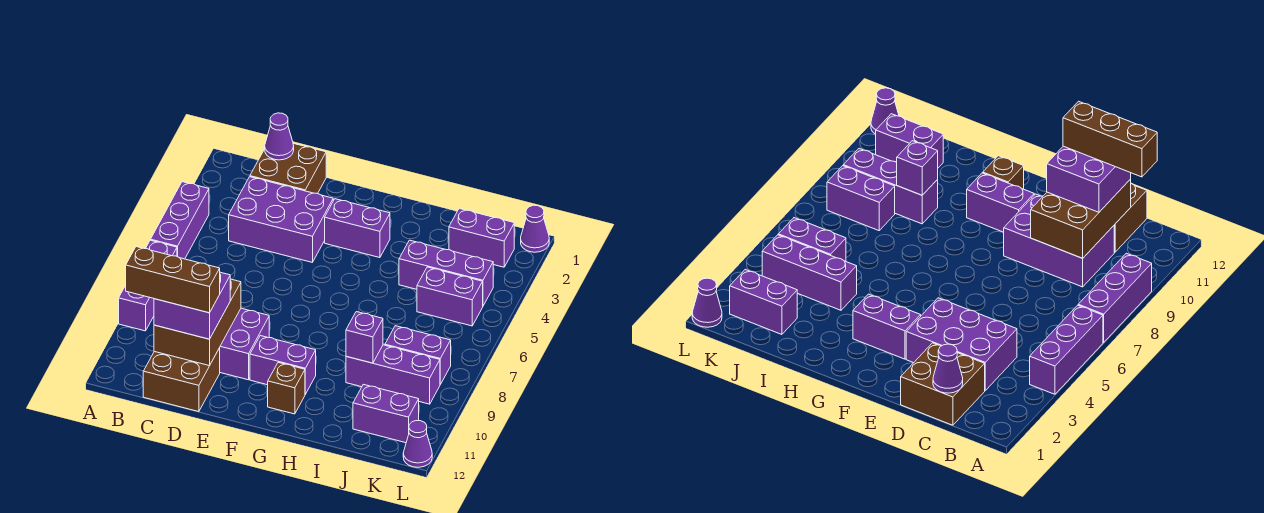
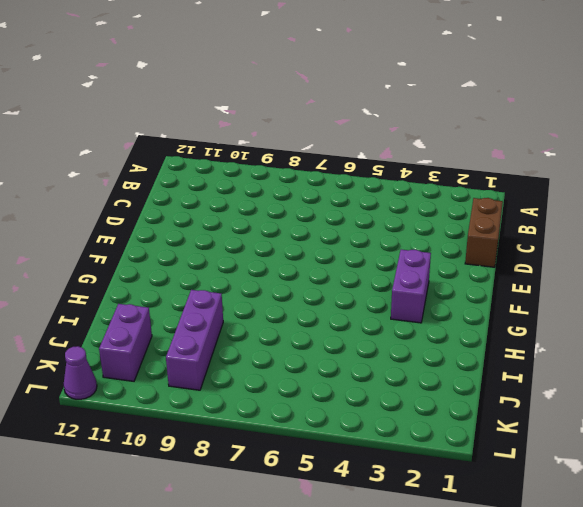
brown 1x2 brick [465,198,503,267] -> brown 2x2 brick [250,143,326,194]
none -> purple 1x3 brick [151,182,209,259]
none -> purple 1x3 brick [119,240,177,331]
none -> purple 2x3 brick [229,177,333,262]

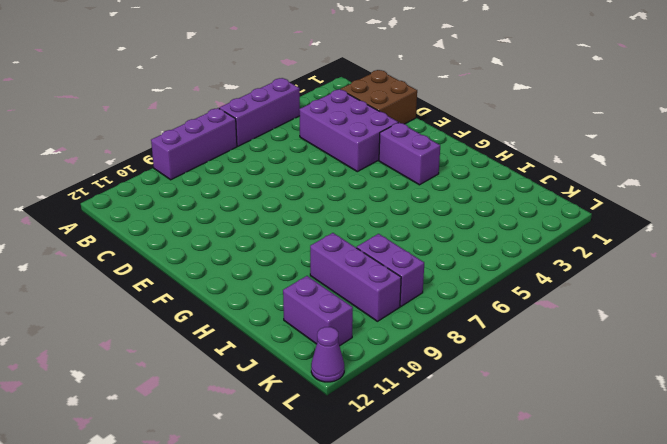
none -> purple 2x3 brick [220,308,269,380]
none -> brown 2x2 brick [143,348,220,412]
none -> purple 1x2 brick [250,336,316,394]

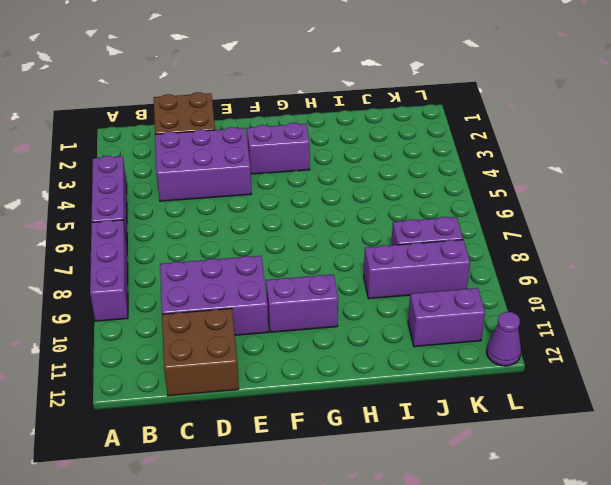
none -> brown 1x1 brick [268,363,305,414]
none -> purple 1x3 brick [399,240,493,306]
none -> purple 1x2 brick [449,208,514,267]

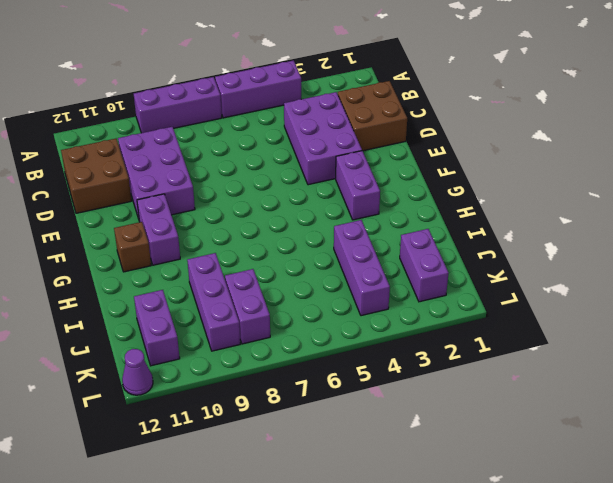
none -> purple 1x2 brick [417,267,483,326]
none -> purple 1x1 cone [521,205,549,252]
none -> purple 1x1 cone [265,113,294,160]

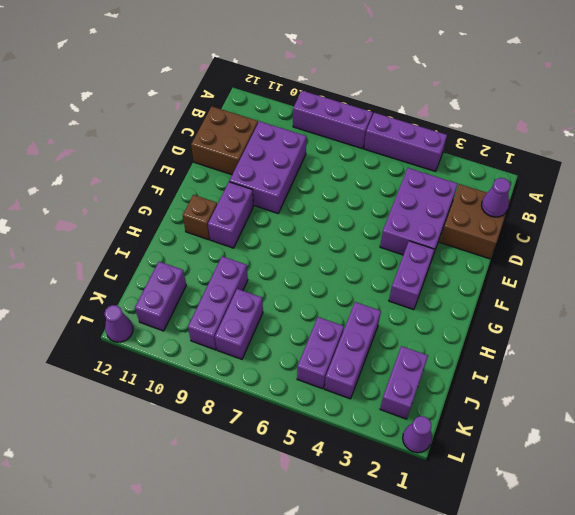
none -> brown 2x3 brick [154,279,241,366]
none -> purple 1x1 brick [346,312,383,363]
none -> purple 2x2 brick [154,272,230,339]

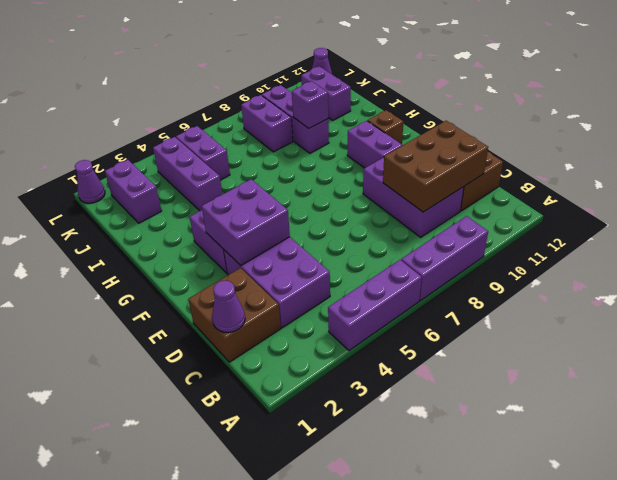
purple 2x2 brick [202,179,290,265] -> purple 2x2 brick moved to [154,272,230,339]
none -> brown 1x3 brick [126,247,220,313]

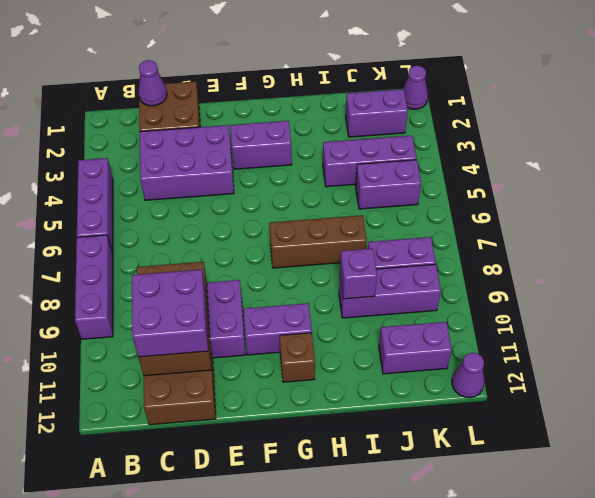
brown 1x3 brick [269,215,367,268] -> brown 1x3 brick moved to [126,247,220,313]

